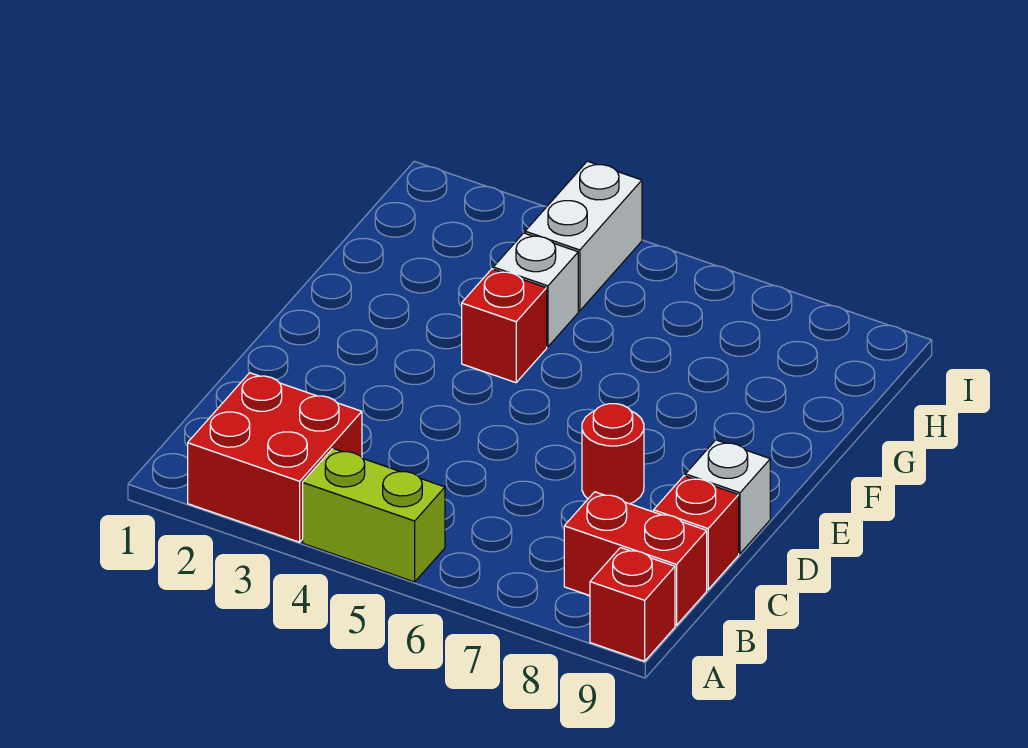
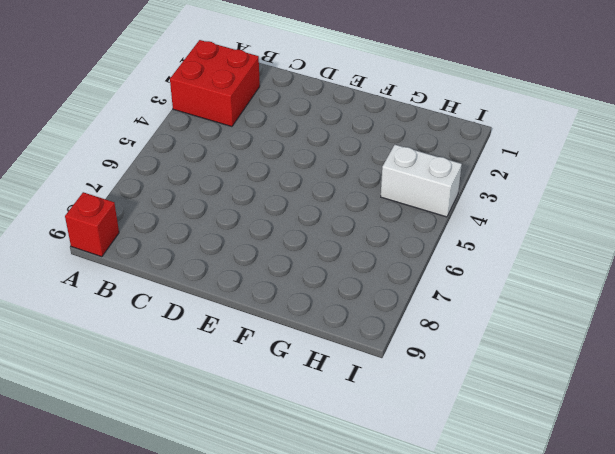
none -> lime 1x2 brick [303,448,445,582]
none -> red 1x2 brick [564,492,707,625]

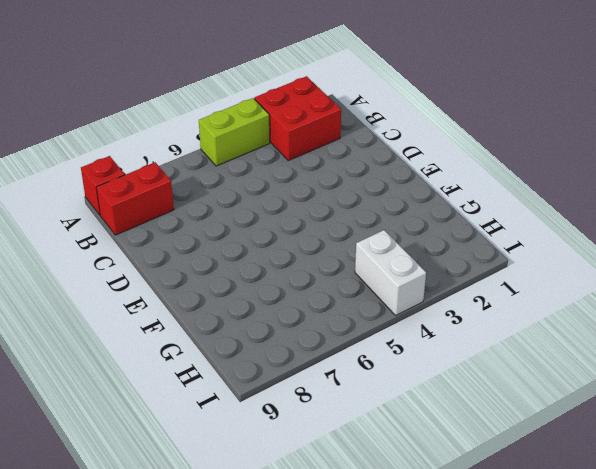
none -> red 1x1 brick [654,476,739,589]
none -> red 1x1 round brick [582,404,644,504]

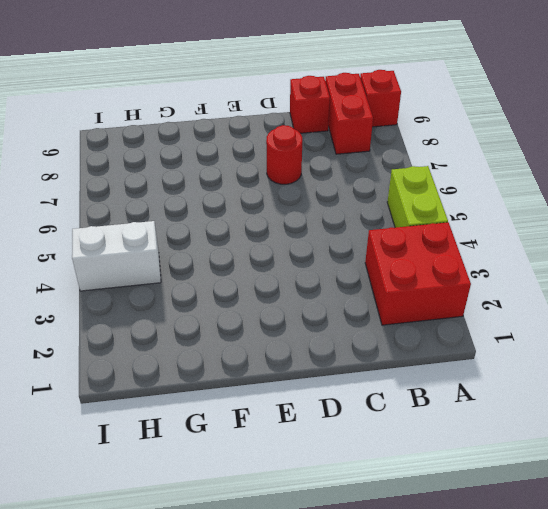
none -> white 1x1 brick [685,440,770,554]
none -> red 1x1 brick [462,269,547,383]

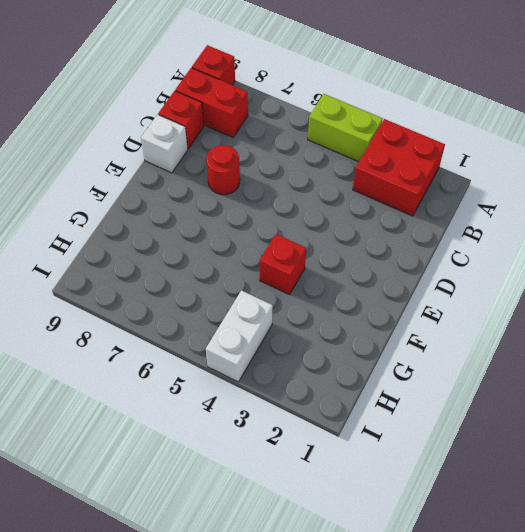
none -> white 1x1 brick [493,233,578,347]

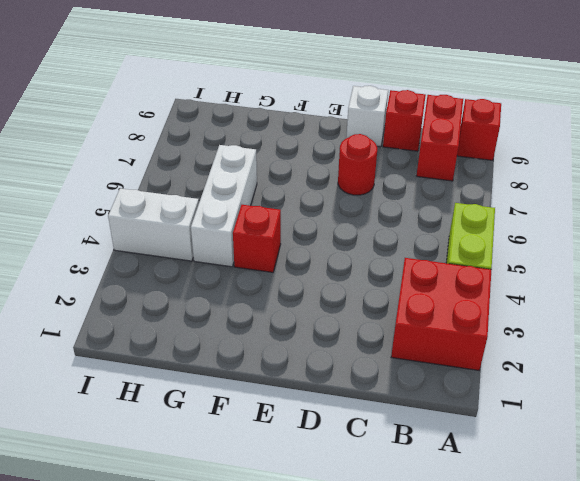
white 1x3 brick [191,145,257,267] -> white 1x1 brick [493,233,578,347]

